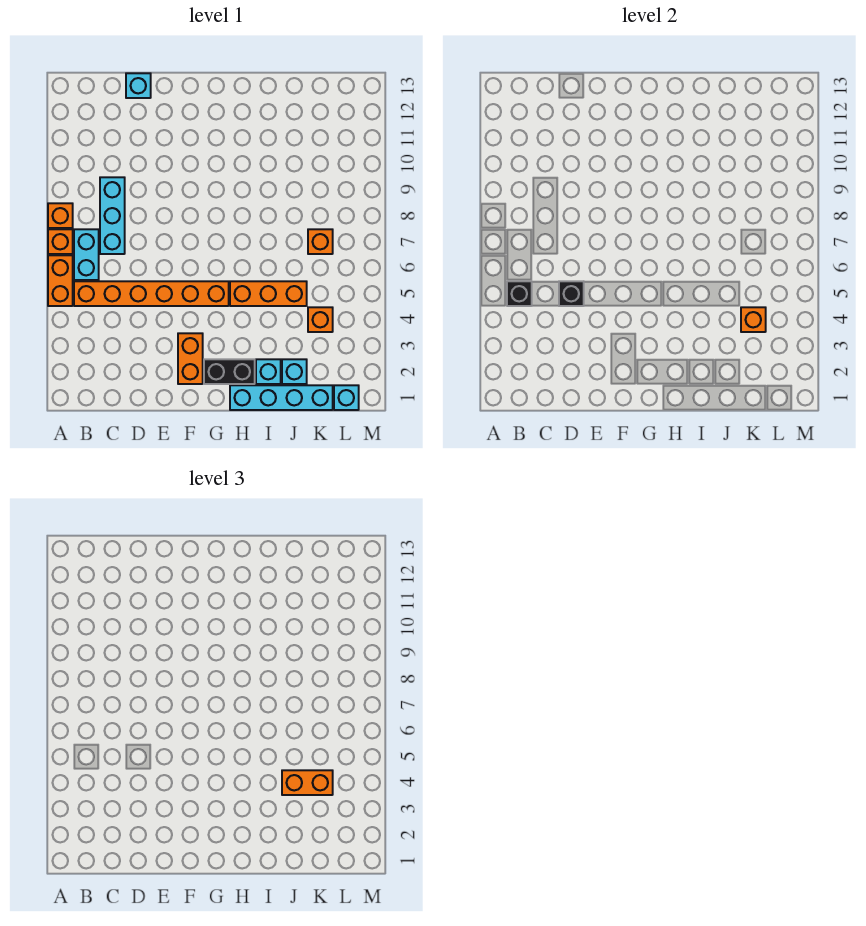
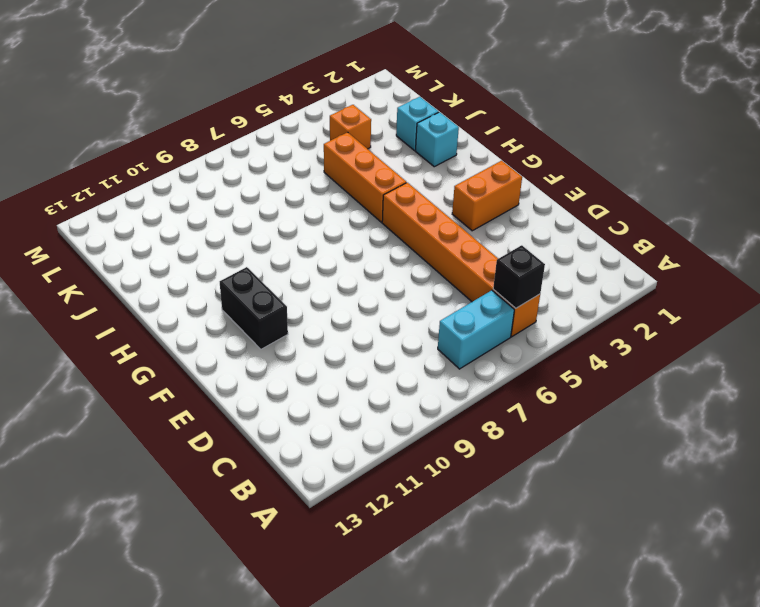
black 1x2 brick [220,267,288,349] -> black 1x2 brick moved to [204,359,255,384]
none -> orange 1x2 brick [48,255,73,306]
none -> orange 1x1 brick [48,229,73,254]
none -> orange 1x1 brick [48,203,73,228]

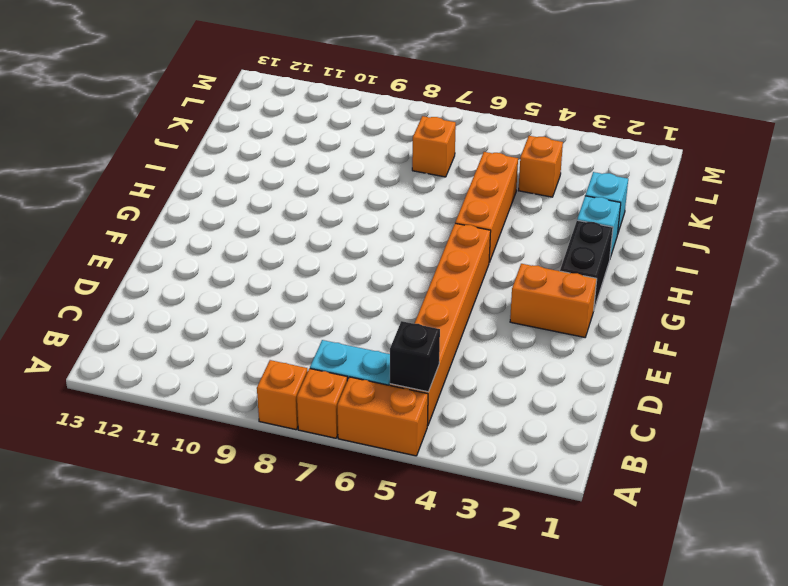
none -> cyan 1x3 brick [100,177,125,254]
none -> cyan 1x1 brick [126,73,151,98]
none -> cyan 1x4 brick [230,385,333,410]

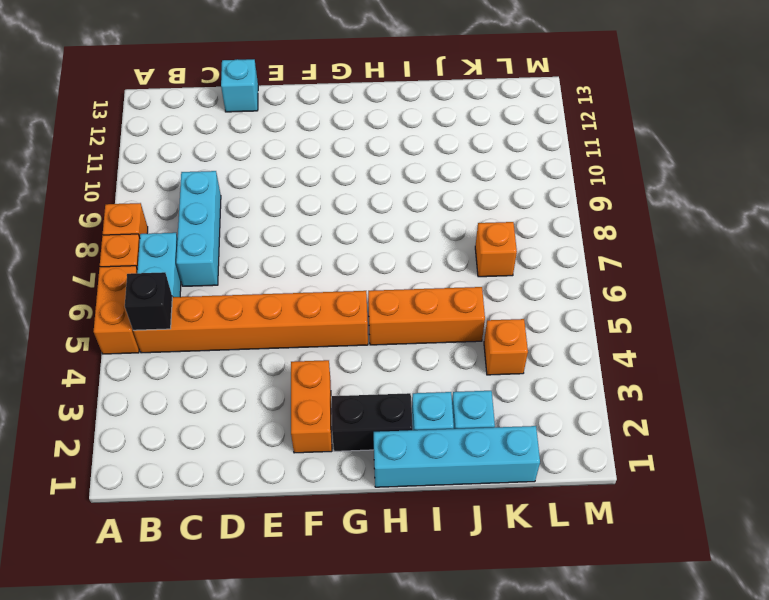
none -> cyan 1x1 brick [334,385,359,410]
none -> black 1x1 brick [559,281,584,306]
none -> orange 1x1 brick [741,307,766,332]

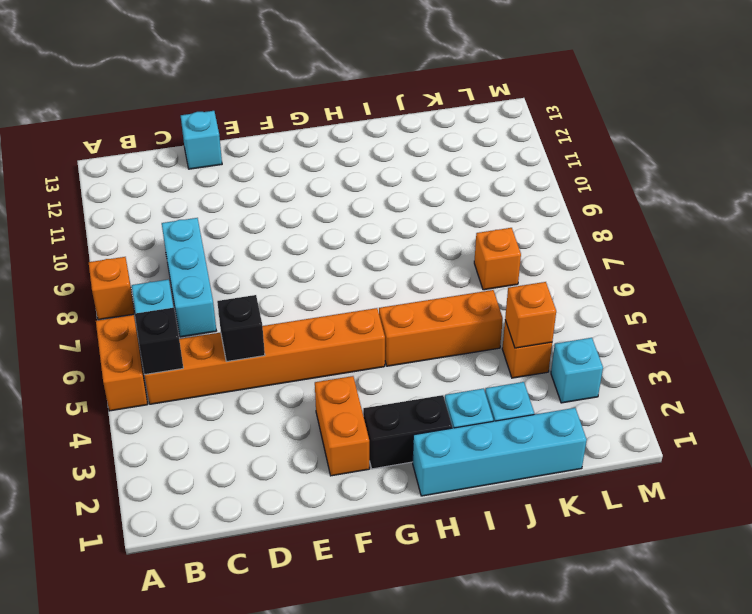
cyan 1x1 brick [551,338,603,403] -> cyan 1x1 brick moved to [334,385,359,410]
none -> orange 1x1 brick [48,229,73,254]
none -> orange 1x2 brick [282,770,333,795]

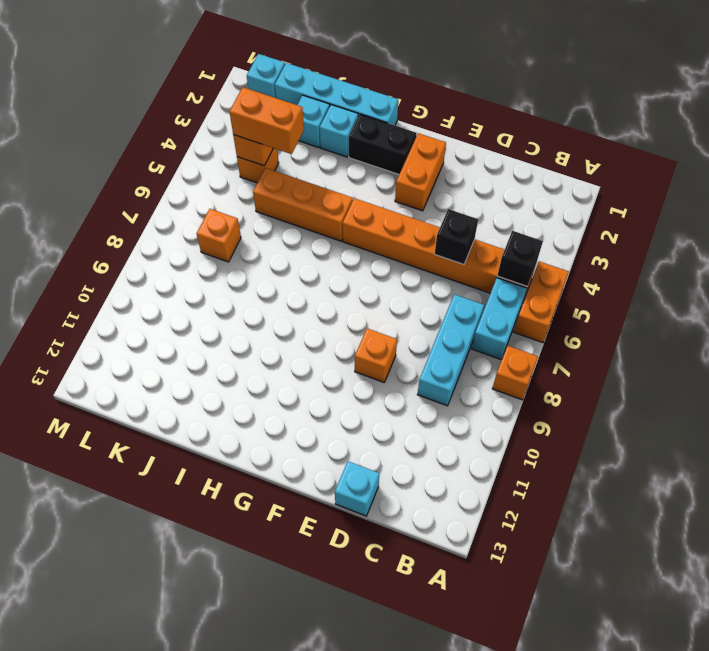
orange 1x1 brick [355,328,397,382] -> orange 1x1 brick moved to [48,229,73,254]

